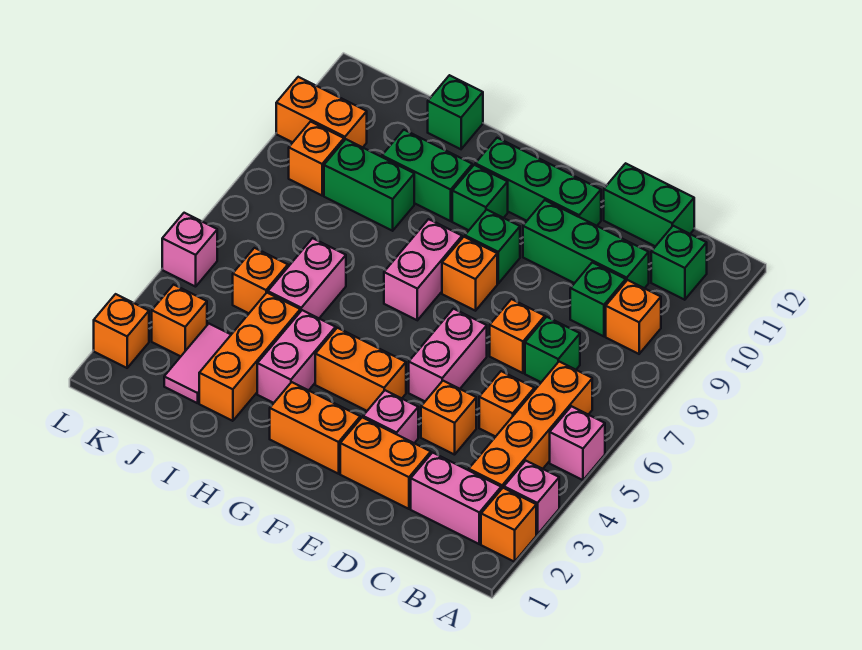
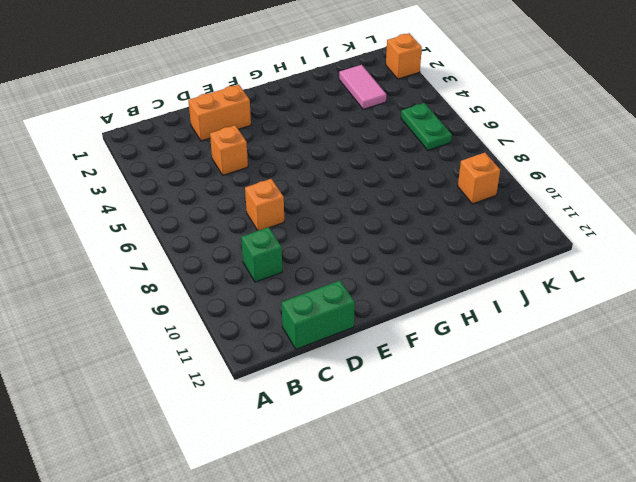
green 1x2 plate [401,103,452,150] -> none
none -> orange 1x1 brick [481,488,536,562]
none -> pink 1x1 brick [504,461,559,535]
none -> pink 1x1 brick [550,406,605,480]
none -> pink 1x2 brick [411,453,501,544]

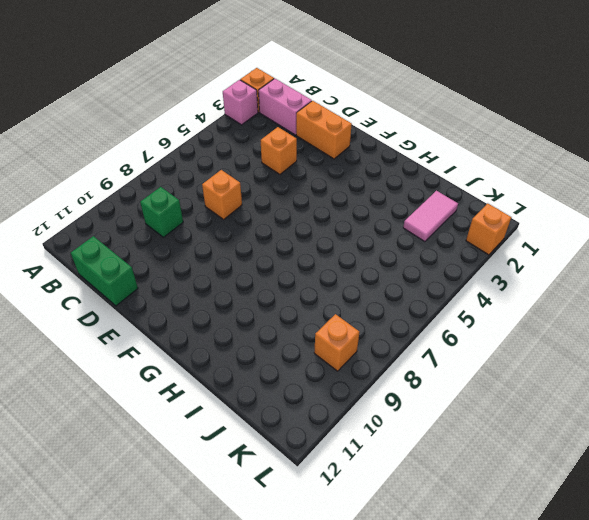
none -> pink 1x1 brick [550,406,605,480]
none -> orange 1x4 brick [469,362,592,489]
none -> orange 1x1 brick [606,280,661,354]
none -> green 1x1 brick [651,226,707,300]

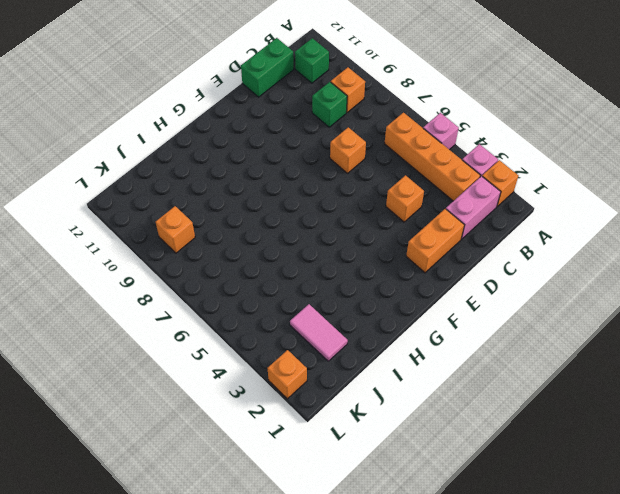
none -> orange 1x1 brick [479,371,534,437]
none -> green 1x1 brick [525,317,580,382]
none -> green 1x3 brick [523,200,649,288]
none -> pink 1x1 brick [363,390,418,443]

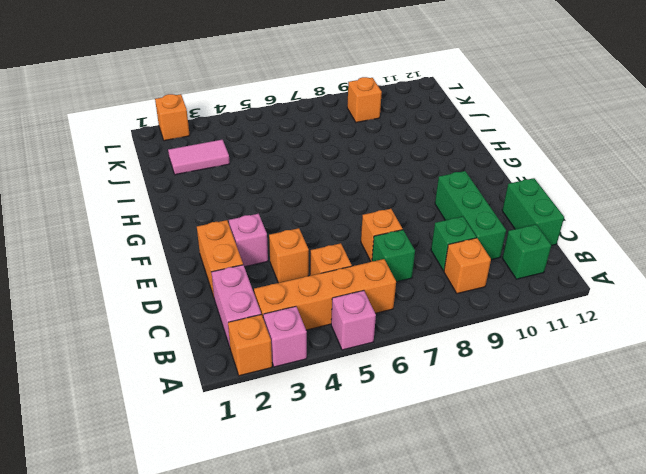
none -> pink 1x2 brick [409,309,487,401]
none -> green 1x3 brick [475,138,601,226]
none -> orange 1x2 brick [270,382,360,474]
none -> orange 1x2 brick [315,328,406,411]

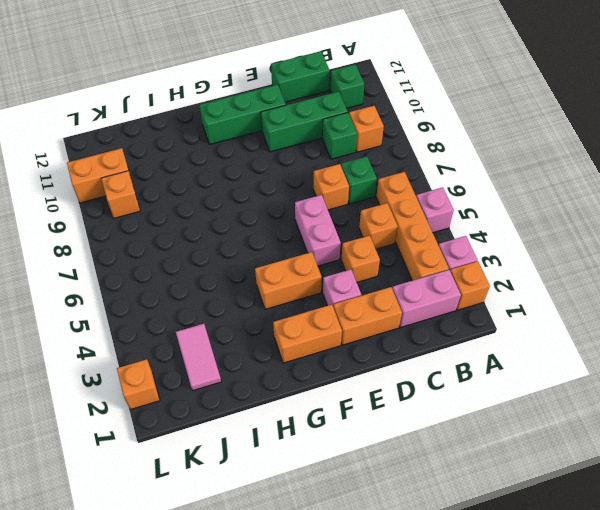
none -> orange 1x1 brick [442,237,497,311]
none -> green 1x1 brick [465,210,520,283]
none -> pink 1x2 brick [384,219,462,320]
none -> green 1x1 brick [452,165,508,230]

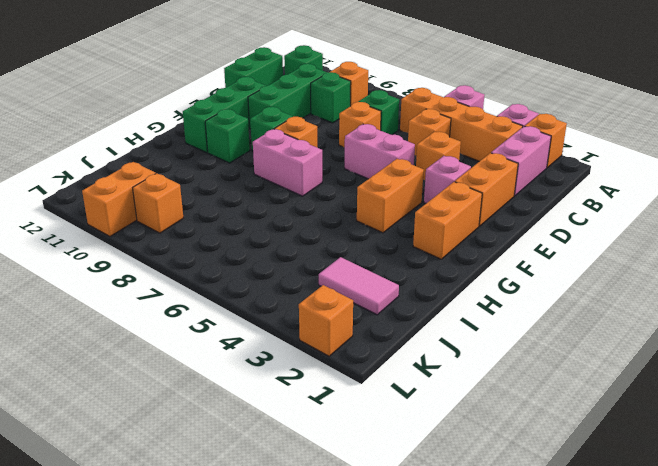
none -> pink 1x2 brick [257,310,336,403]
none -> green 1x2 brick [382,130,472,221]
none -> orange 1x3 brick [199,293,300,421]
none -> pink 1x2 brick [268,238,346,318]

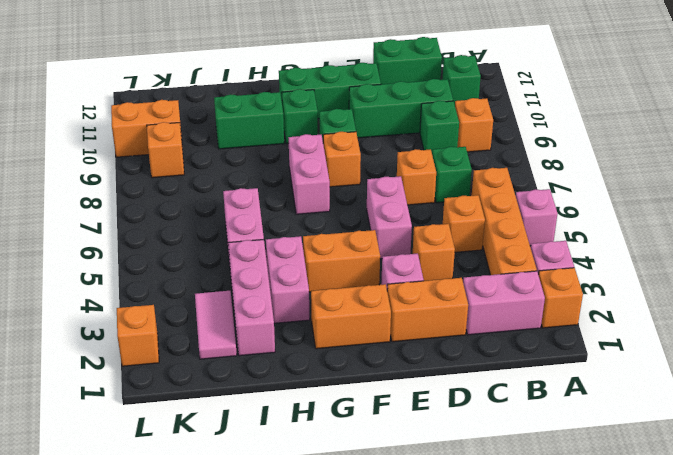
pink 1x3 brick [228,240,275,356] -> orange 1x3 brick [199,293,300,421]
none -> green 1x2 brick [324,139,414,231]
none -> green 1x1 brick [428,75,483,149]
none -> orange 1x1 brick [233,248,288,313]
none -> orange 1x1 brick [152,285,207,356]

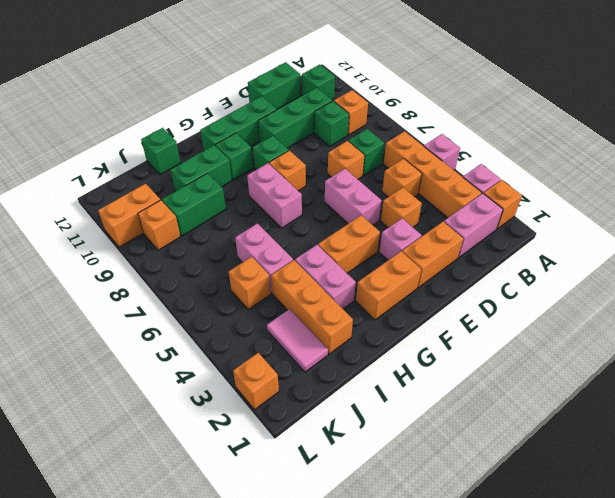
none -> orange 1x1 brick [152,285,207,356]
none -> pink 1x1 brick [162,213,217,287]

